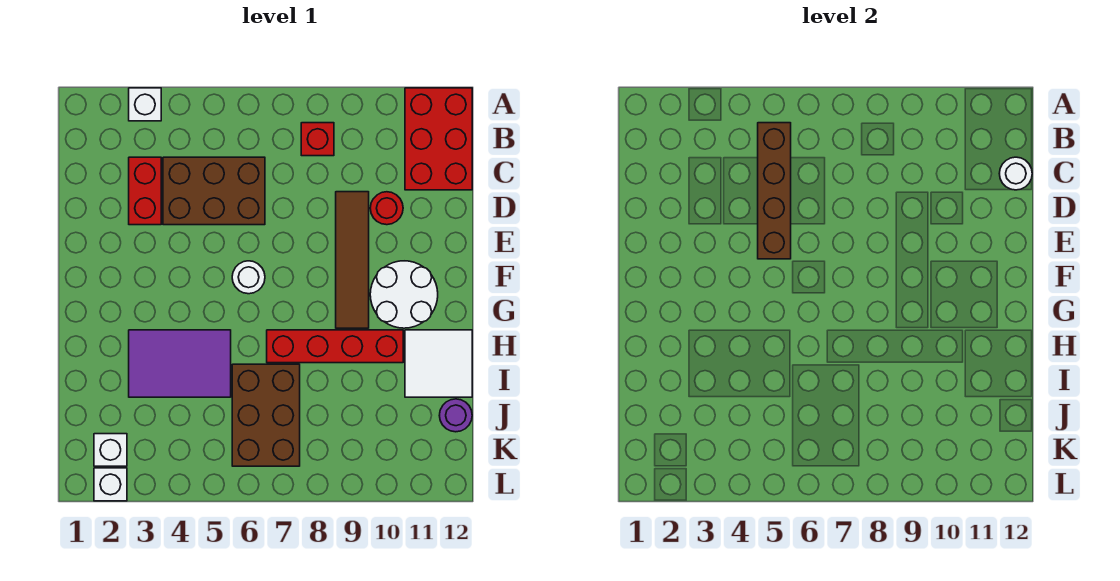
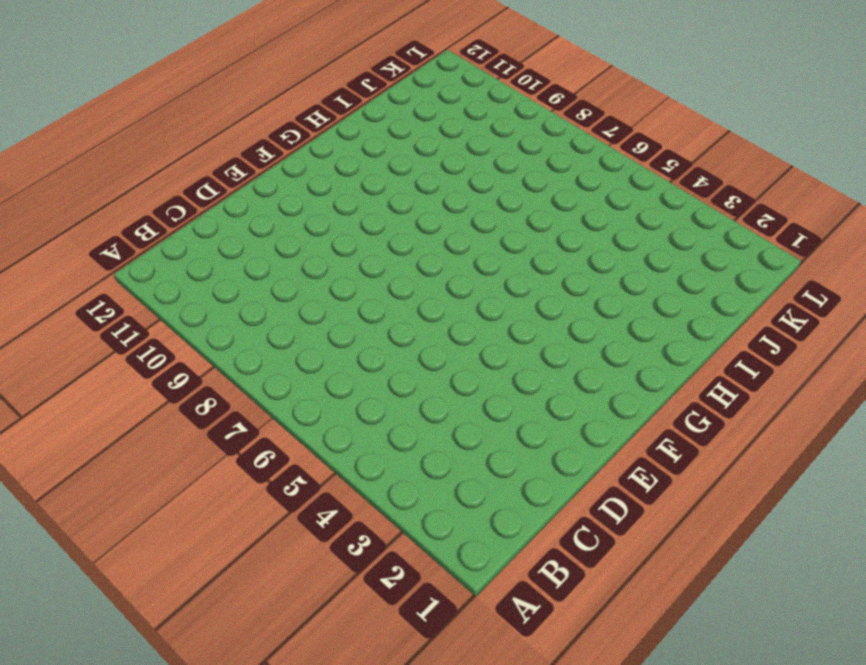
none -> white 1x1 brick [129,88,161,121]
none -> red 2x3 brick [405,88,472,190]
none -> red 1x1 brick [301,123,334,156]

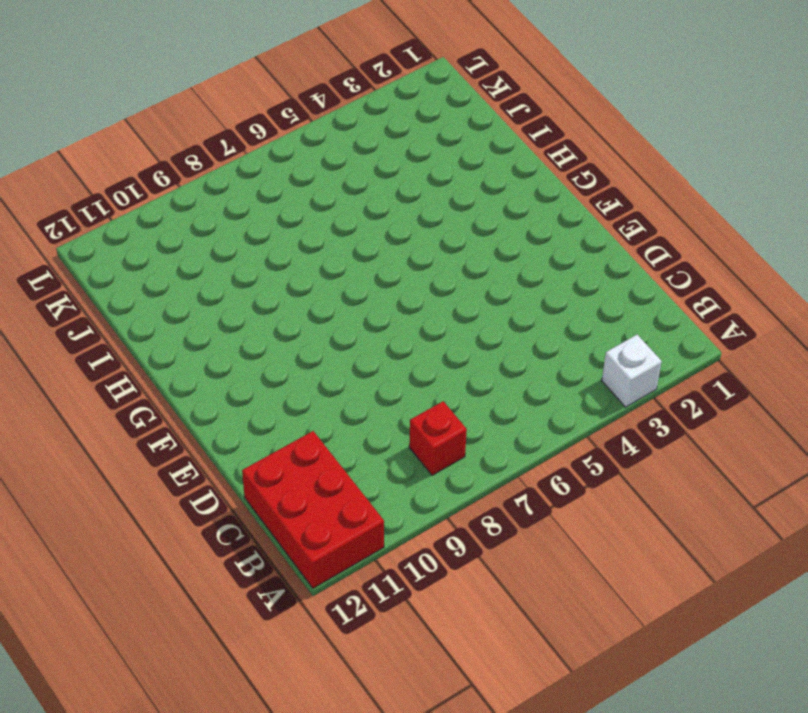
none -> red 1x2 brick [129,157,161,225]
none -> brown 2x3 brick [163,157,265,225]
none -> brown 1x4 tile [336,192,369,328]

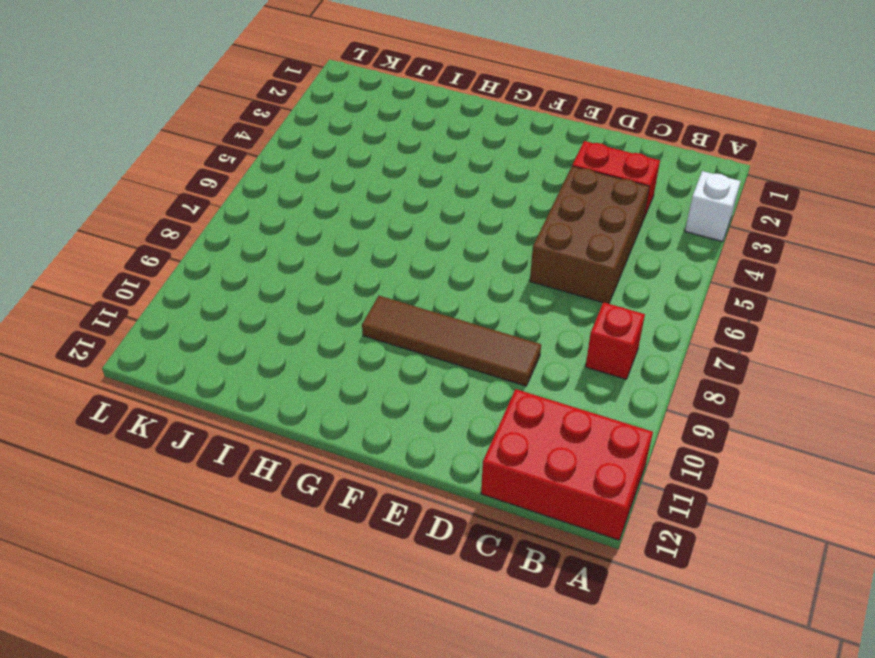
none -> red 1x1 round brick [370,192,403,225]
none -> white 1x1 round brick [232,261,265,294]
none -> white 2x2 round brick [370,261,438,328]

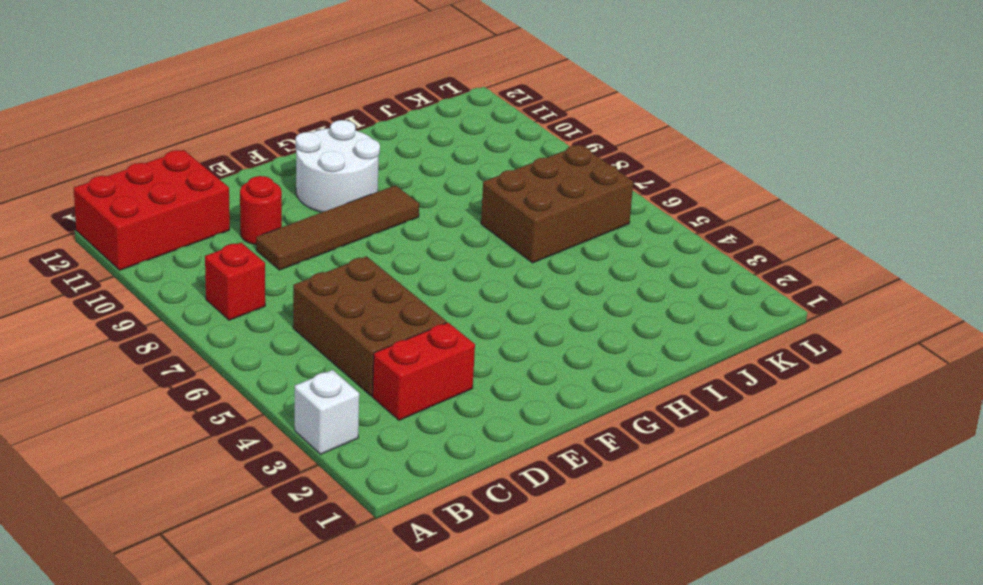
none -> white 1x1 round brick [232,261,265,294]
none -> purple 2x3 tile [129,330,231,397]
none -> red 1x4 brick [267,330,403,363]

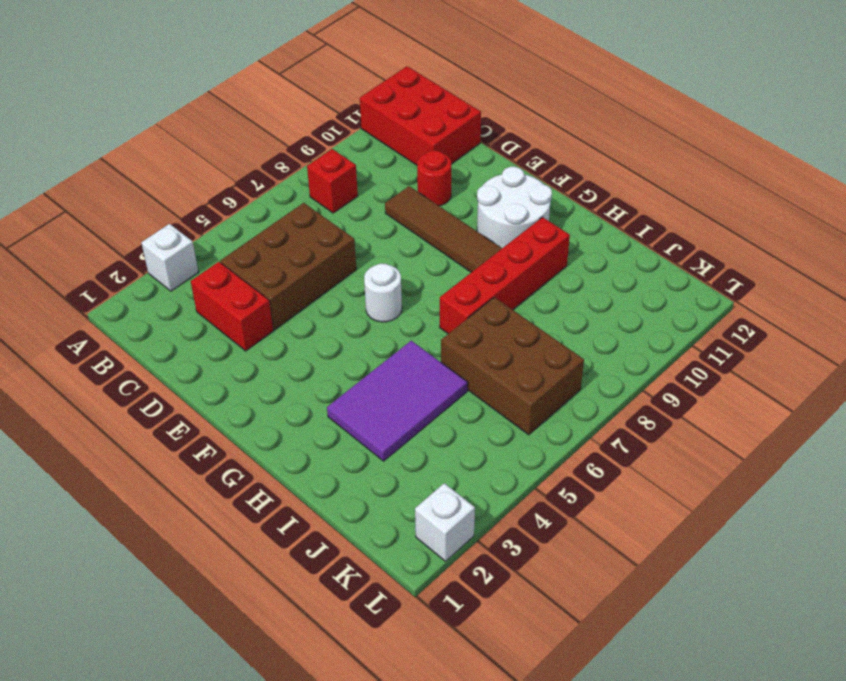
none -> white 2x2 tile [405,330,472,397]
none -> purple 1x1 round brick [439,399,472,432]
none -> white 1x1 brick [94,434,127,466]

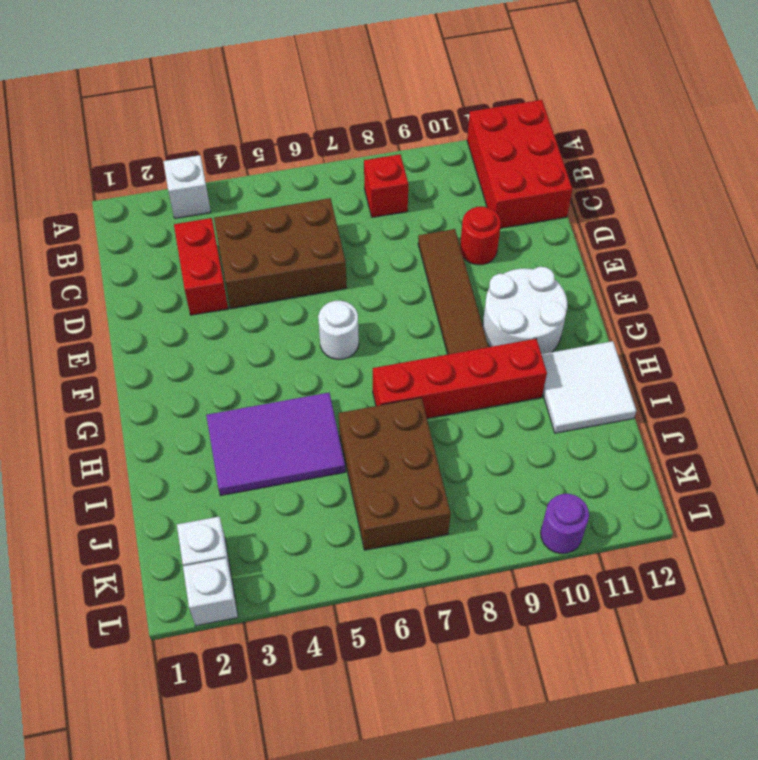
purple 1x1 round brick [541,494,589,554] -> purple 1x1 round brick moved to [439,399,472,432]
none -> brown 1x4 brick [758,123,791,259]
none -> white 1x1 round brick [999,157,1032,190]

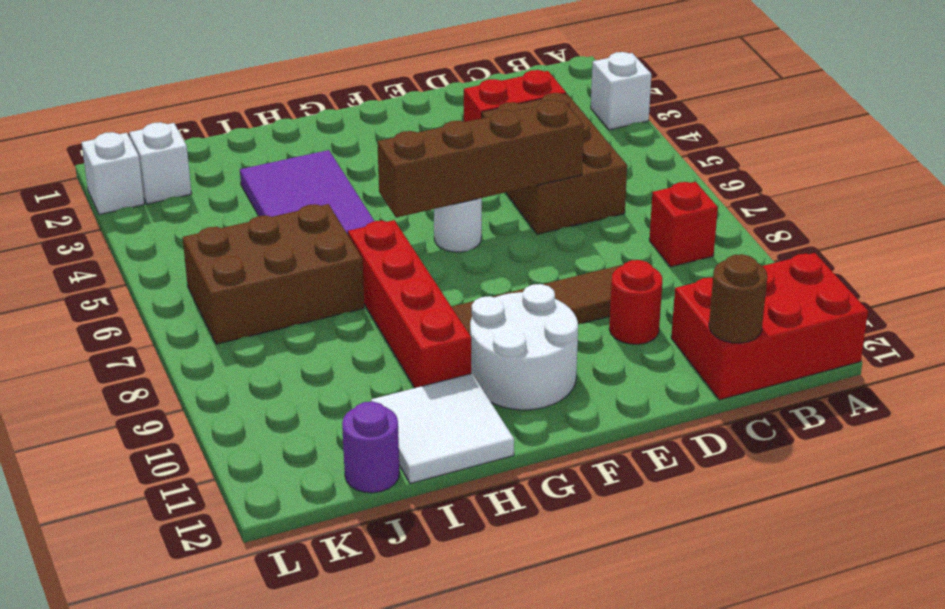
brown 1x1 round brick [709,254,767,343] -> white 1x1 round brick [999,157,1032,190]
brown 1x4 brick [377,100,584,218] -> brown 1x4 brick moved to [758,123,791,259]

